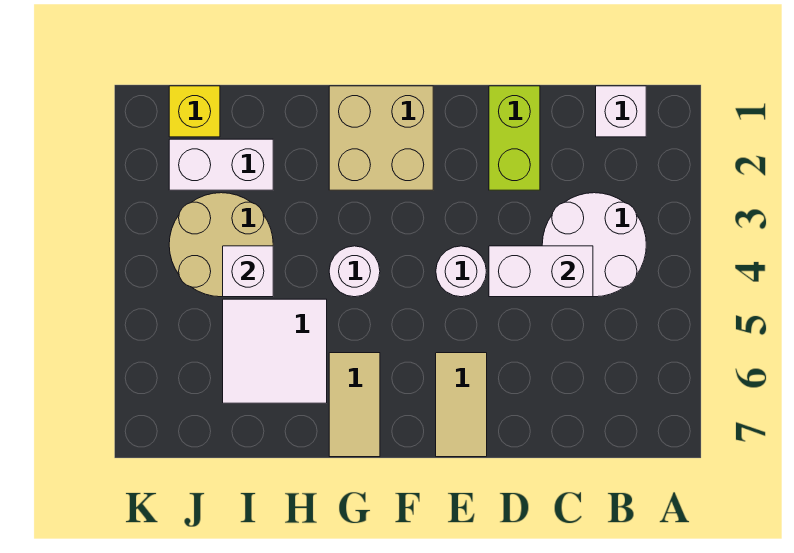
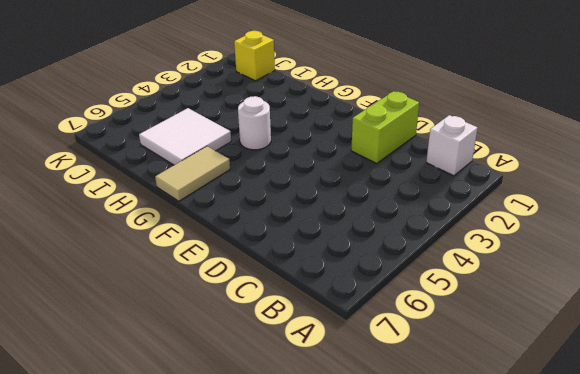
none -> white 2x2 round brick [542,193,646,297]
none -> white 1x1 round brick [436,246,486,297]
none -> tan 1x2 tile [436,353,487,457]

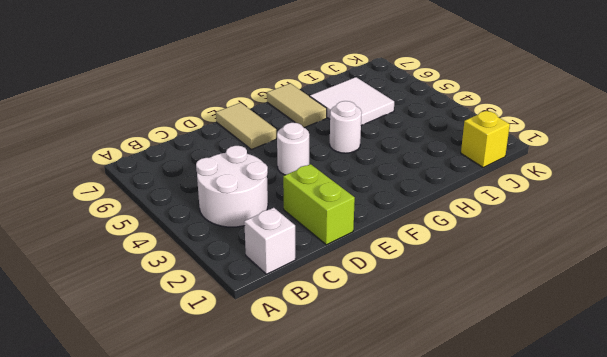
none -> tan 2x2 brick [329,86,433,190]
none -> white 1x2 brick [169,139,273,190]
none -> tan 2x2 round brick [169,193,273,297]

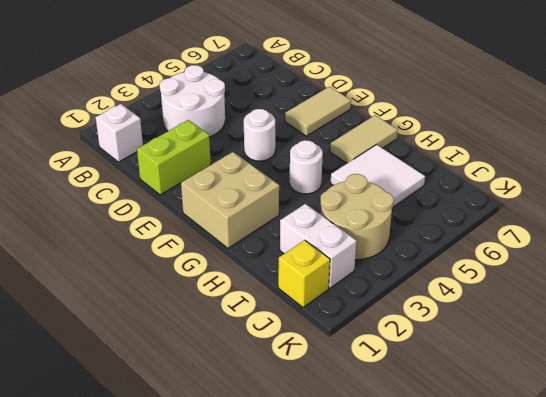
none -> white 1x2 brick [489,246,593,297]
none -> white 1x1 brick [223,246,273,297]

